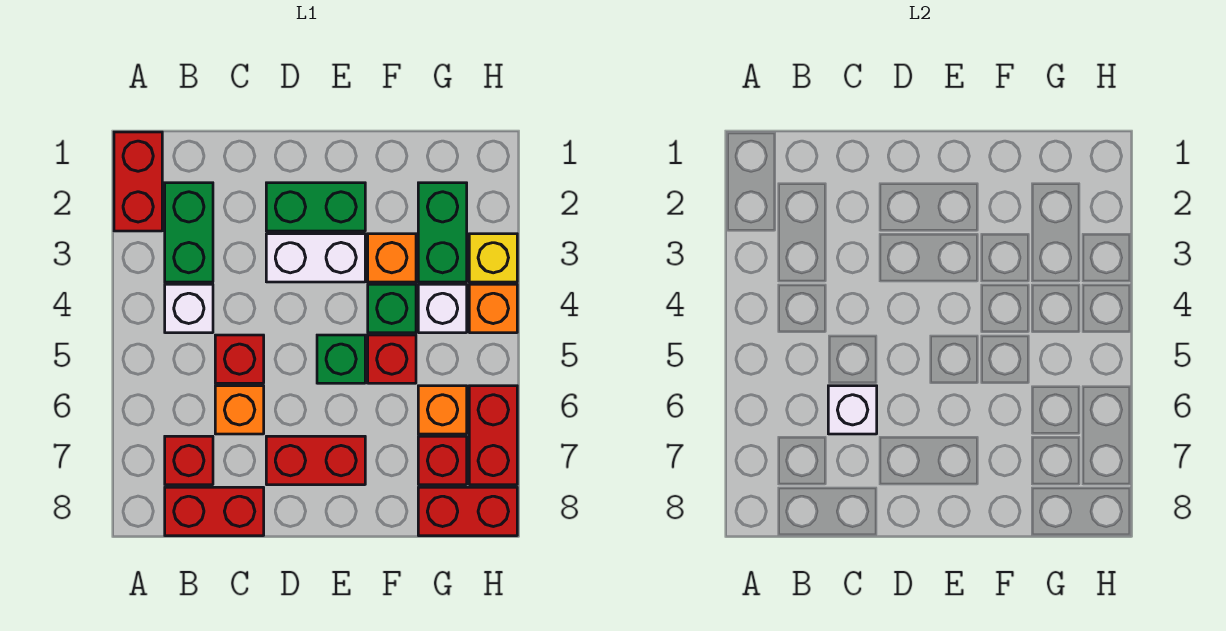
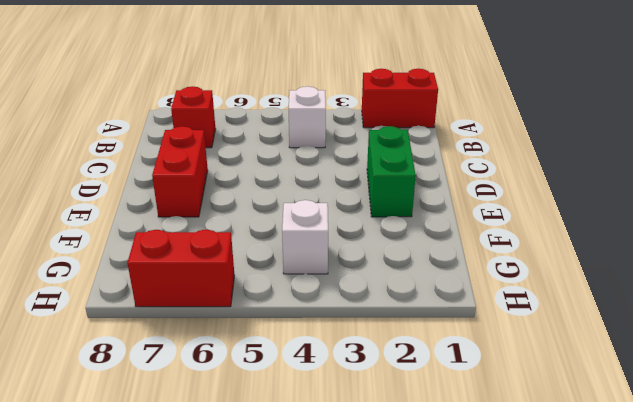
none -> green 1x2 brick [165,183,213,282]
none -> red 1x2 brick [165,487,264,536]
none -> red 1x1 brick [215,335,264,383]

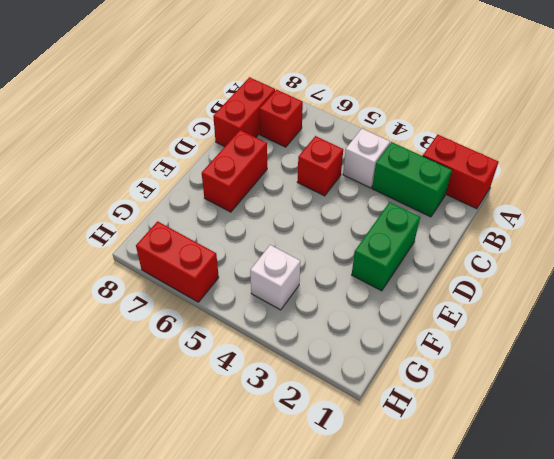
none -> orange 1x1 brick [215,386,264,434]
none -> white 1x2 brick [266,234,365,282]
none -> green 1x1 brick [317,335,365,383]

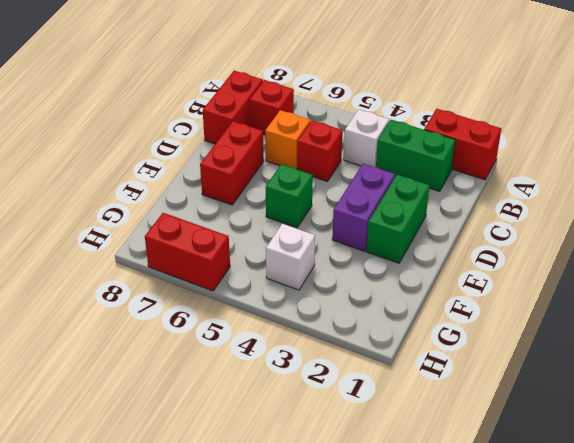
purple 1x2 brick [332,164,395,251] -> white 1x2 brick [266,234,365,282]
none -> orange 1x1 brick [368,234,416,282]
none -> green 1x1 brick [368,284,416,333]
none -> red 1x1 brick [368,335,416,383]

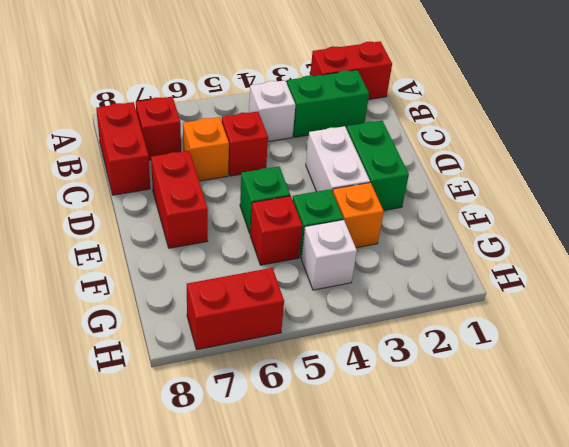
none -> green 1x2 brick [418,183,467,282]
none -> orange 1x1 brick [418,386,467,434]
none -> red 1x1 brick [418,436,467,485]

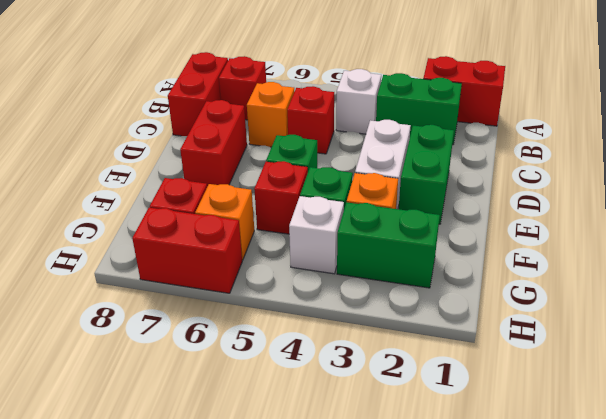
none -> red 1x2 brick [418,487,517,536]
none -> yellow 1x1 brick [469,234,517,282]
none -> orange 1x1 brick [469,284,517,333]

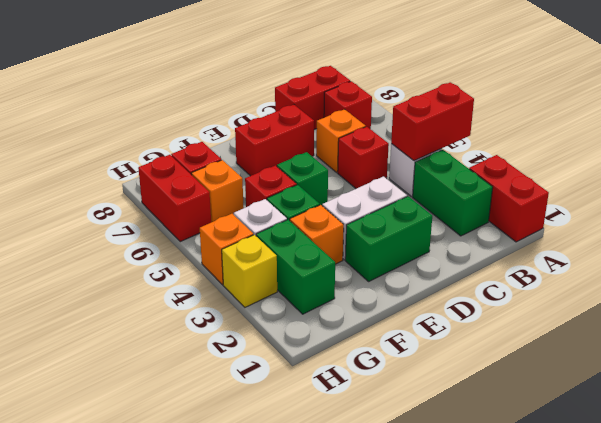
red 1x2 brick [391,82,474,161] -> red 1x2 brick moved to [418,487,517,536]
none -> white 1x1 brick [828,386,877,434]

